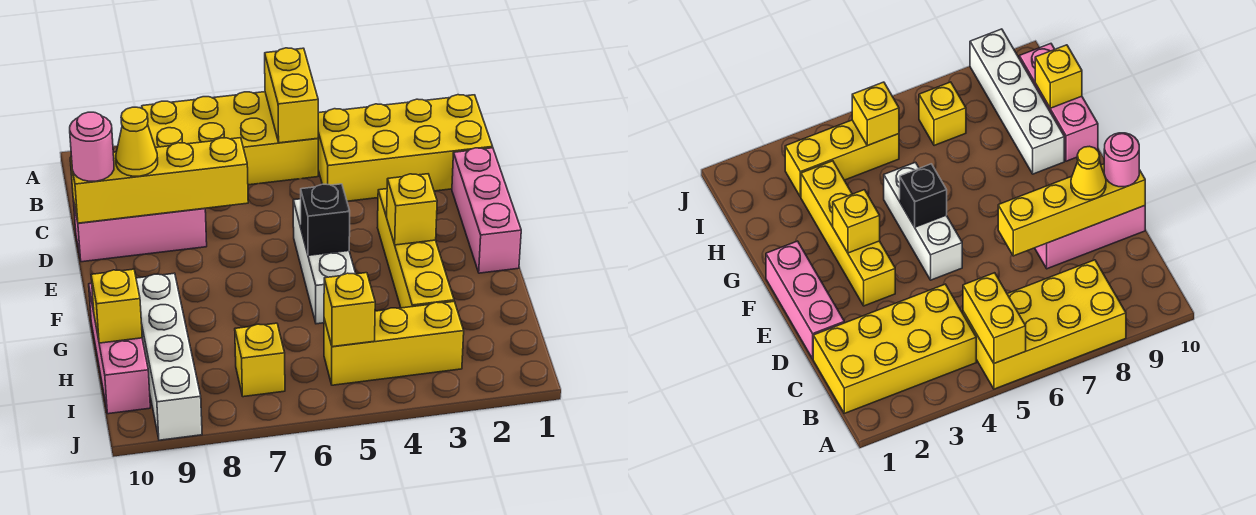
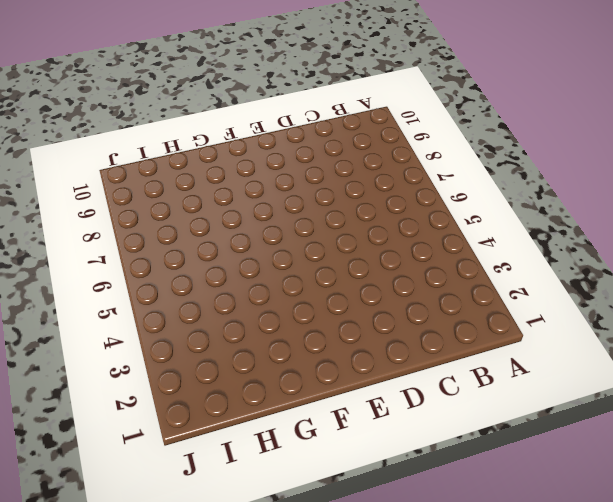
none -> yellow 2x4 brick [142,92,318,185]
none -> yellow 2x4 brick [318,95,492,201]
none -> pink 1x3 brick [452,148,521,273]

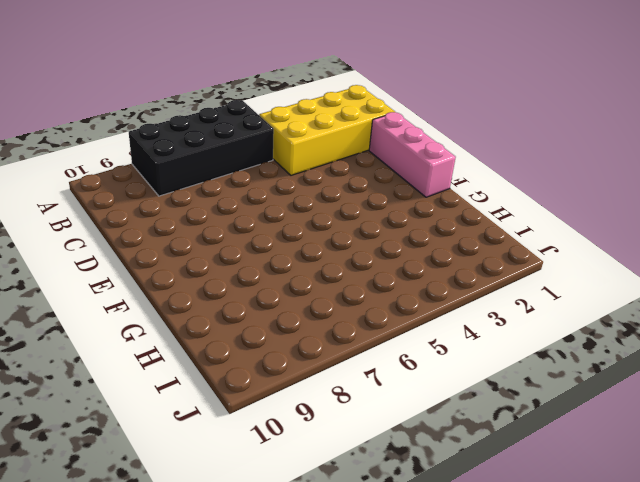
black 2x4 brick [129,100,274,196] -> yellow 2x4 brick [142,92,318,185]
none -> pink 1x3 brick [73,199,207,262]
none -> yellow 1x4 brick [377,189,454,308]
none -> white 1x3 brick [293,199,356,324]

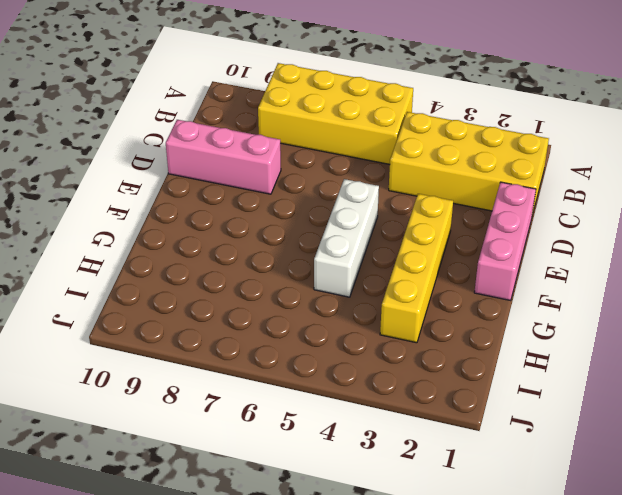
none -> white 1x4 brick [136,273,202,440]
none -> pink 1x3 brick [89,283,150,414]
none -> yellow 1x3 brick [324,302,464,385]

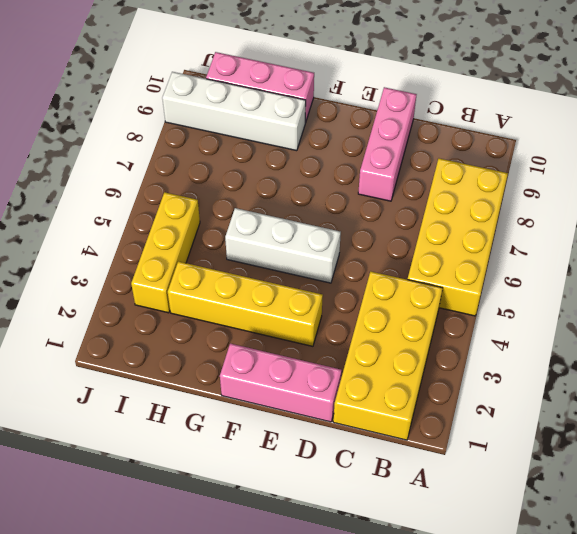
none -> yellow 1x1 brick [235,323,285,397]
none -> yellow 1x2 brick [265,48,318,143]
none -> yellow 1x4 brick [70,138,248,223]

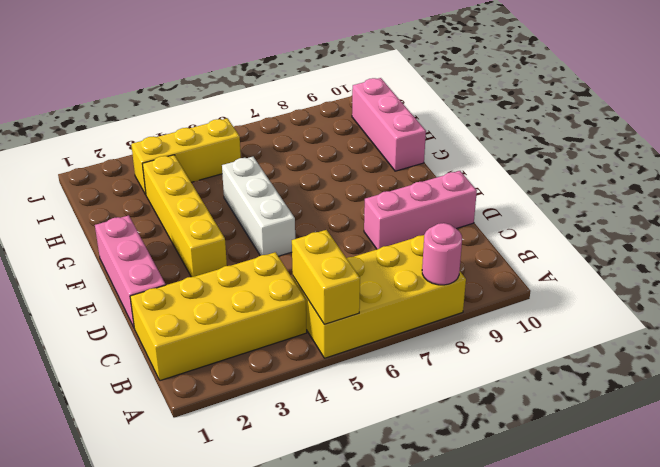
pink 1x1 round brick [422,223,462,285] -> pink 1x1 round brick moved to [70,112,114,181]
none -> white 1x4 brick [136,273,202,440]
none -> yellow 1x1 brick [235,323,285,397]
none -> yellow 1x4 brick [70,138,248,223]

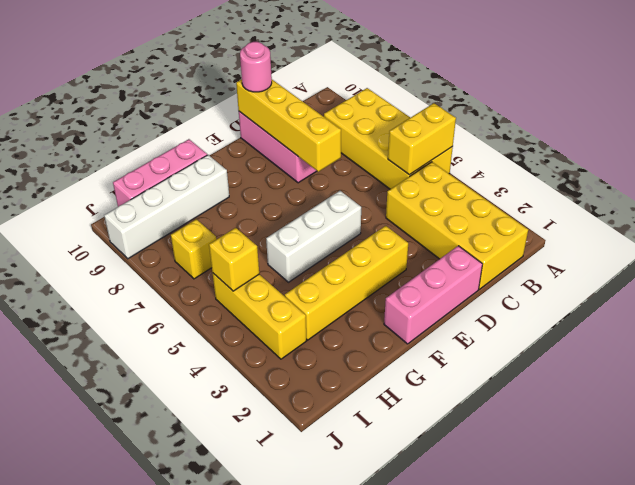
none -> yellow 1x1 brick [387,174,437,245]
none -> black 1x1 brick [301,184,350,255]
none -> yellow 1x1 brick [91,269,142,343]

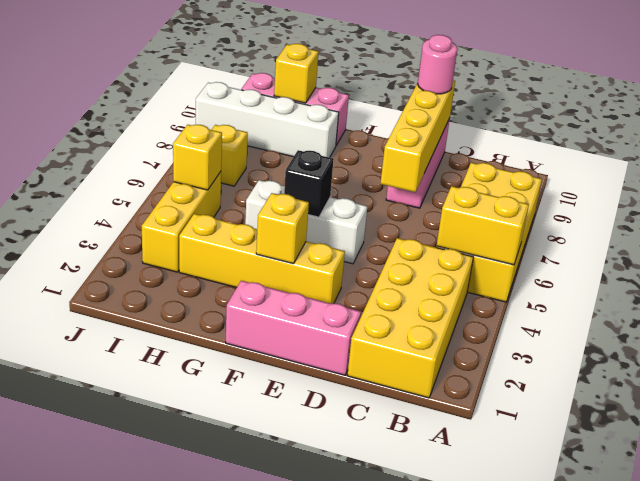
none -> yellow 1x1 cone [116,107,158,176]

